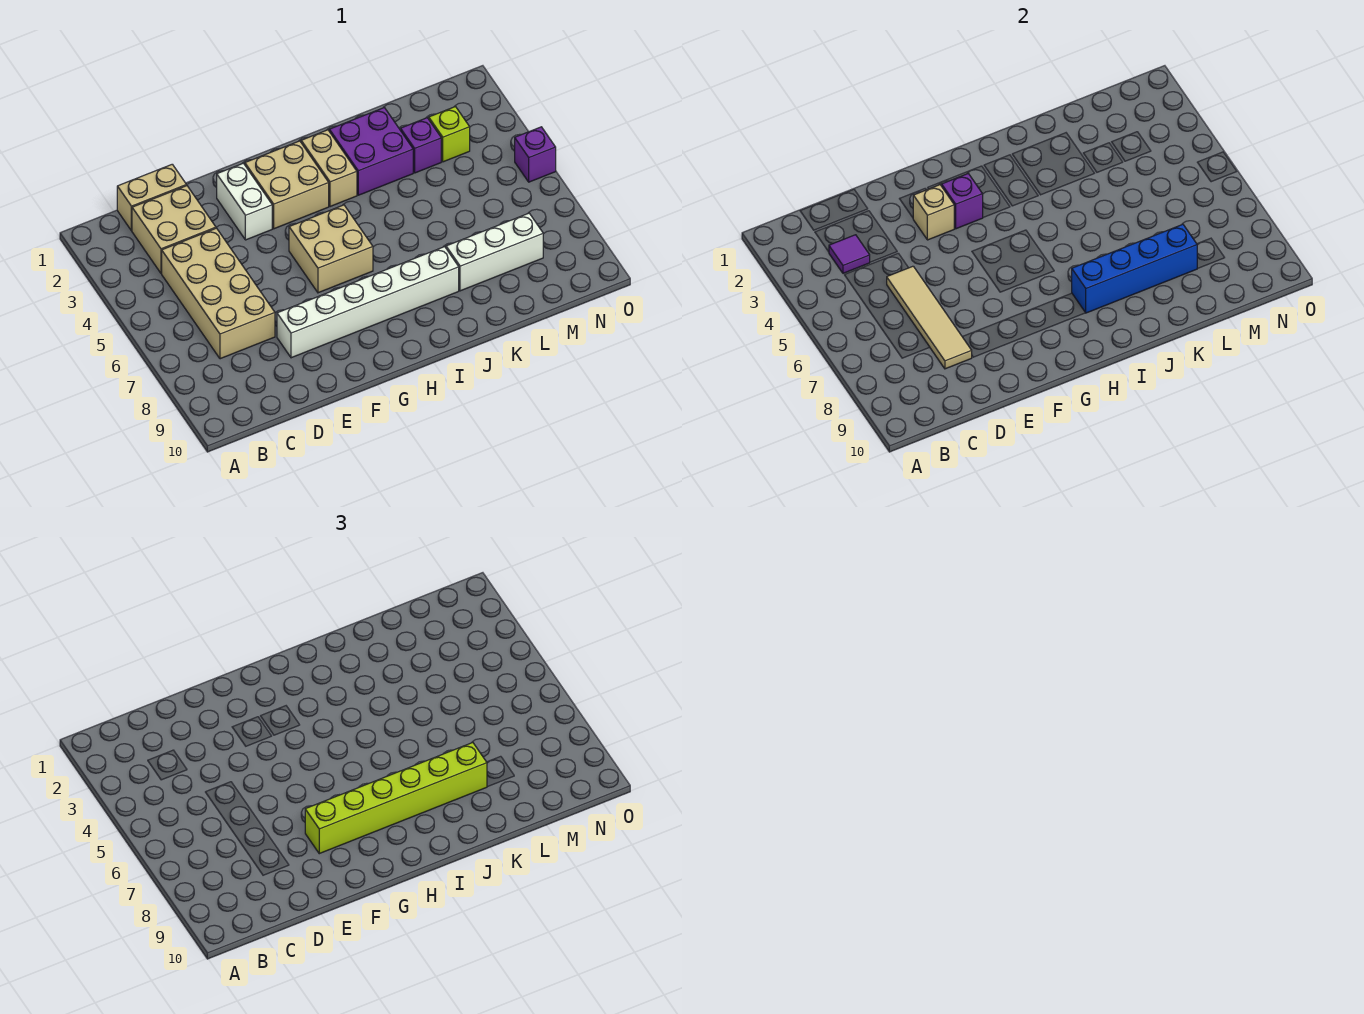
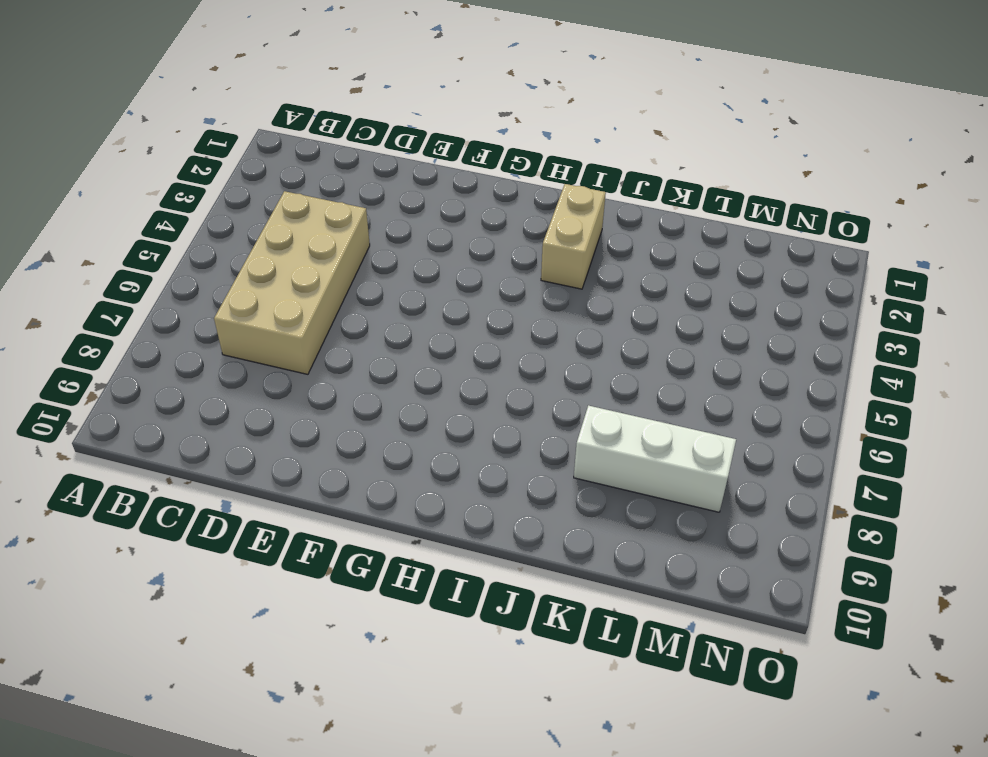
none -> tan 1x2 brick [117,164,186,231]
none -> tan 2x2 brick [132,186,216,273]
none -> white 1x6 brick [277,247,459,358]

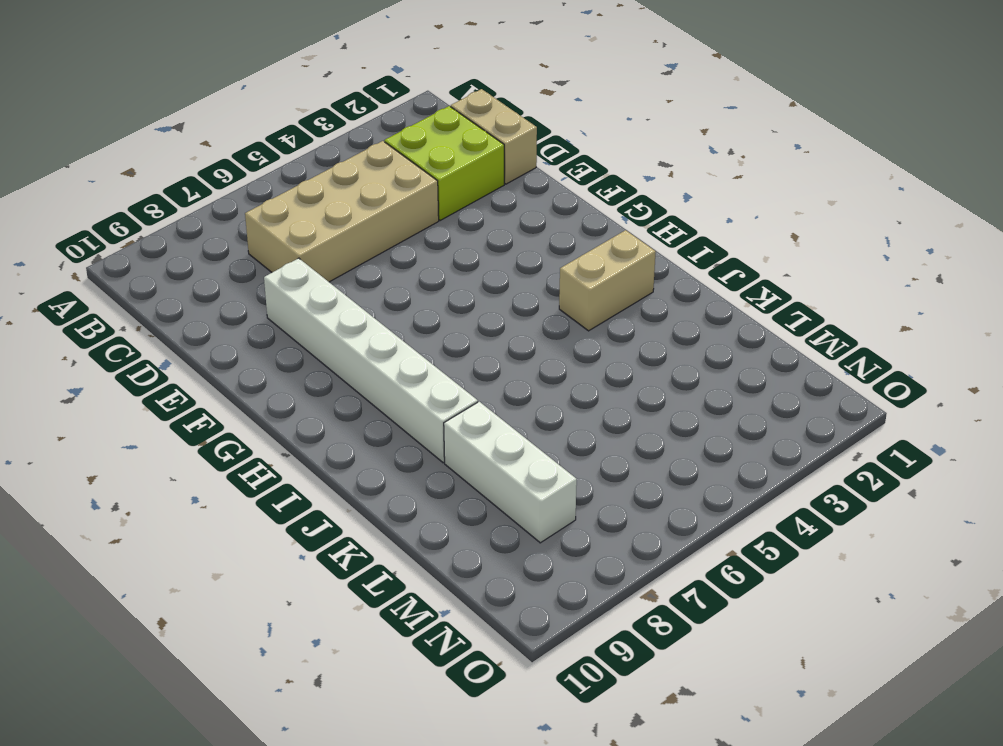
lime 2x2 brick [384,106,504,220] -> tan 2x2 brick [132,186,216,273]
none -> white 1x2 brick [217,163,272,240]
none -> tan 2x2 brick [245,141,329,229]
none -> tan 2x2 brick [289,205,373,293]

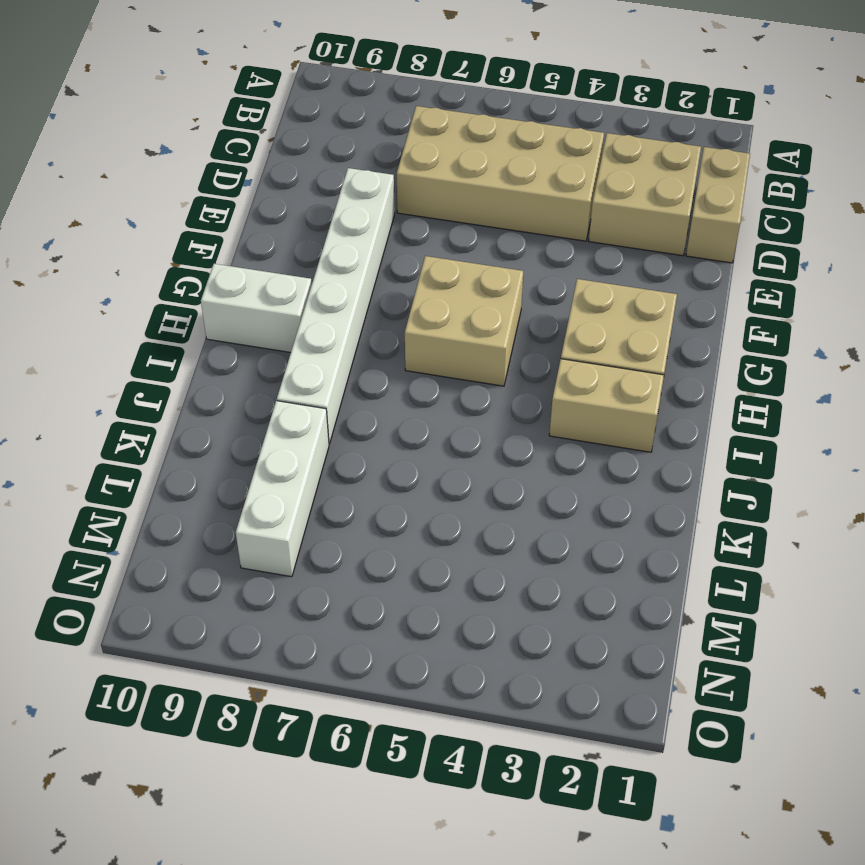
white 1x2 brick [201,264,312,353] -> white 1x2 brick moved to [217,163,272,240]
none -> purple 2x2 brick [329,108,413,195]
none -> purple 1x1 brick [401,118,441,173]
none -> lime 1x1 brick [429,107,470,162]

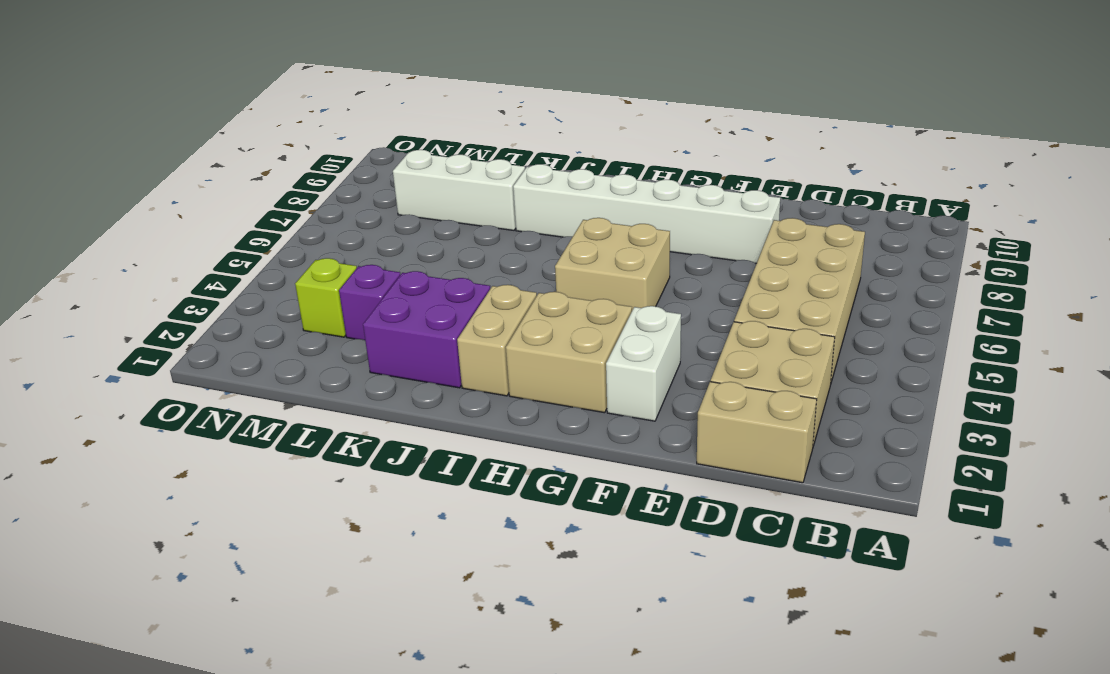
none -> purple 1x1 brick [515,127,556,182]
none -> purple 1x1 tile [829,235,870,273]
none -> tan 1x4 tile [887,266,972,369]

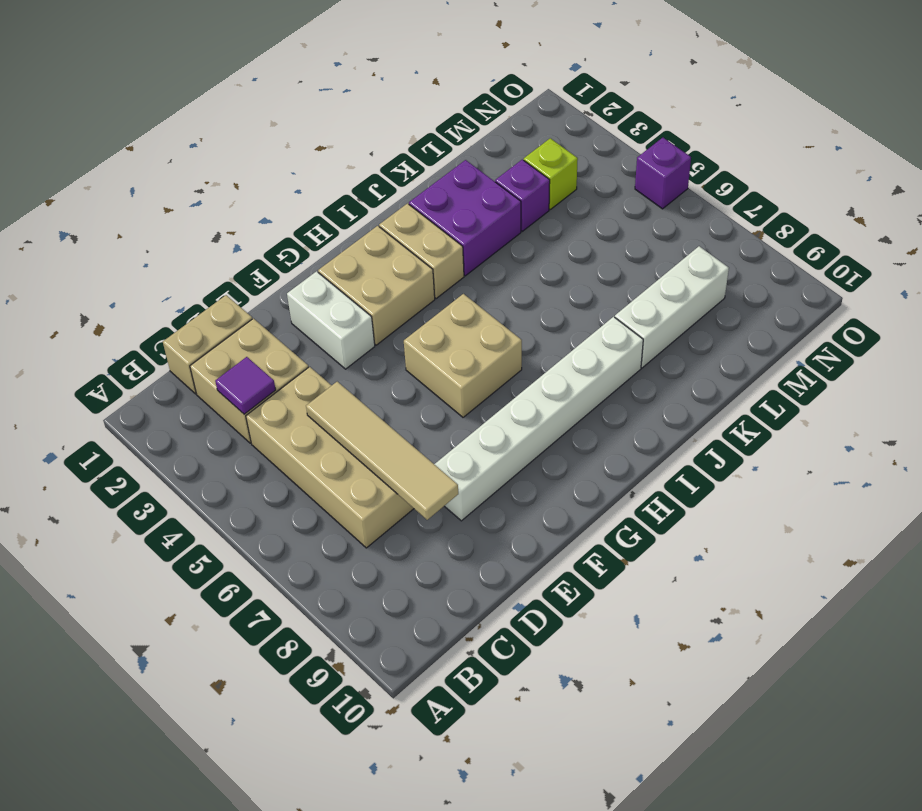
none -> tan 1x1 brick [913,185,954,240]
none -> purple 1x1 brick [942,174,983,229]
none -> blue 1x4 brick [1072,224,1198,313]

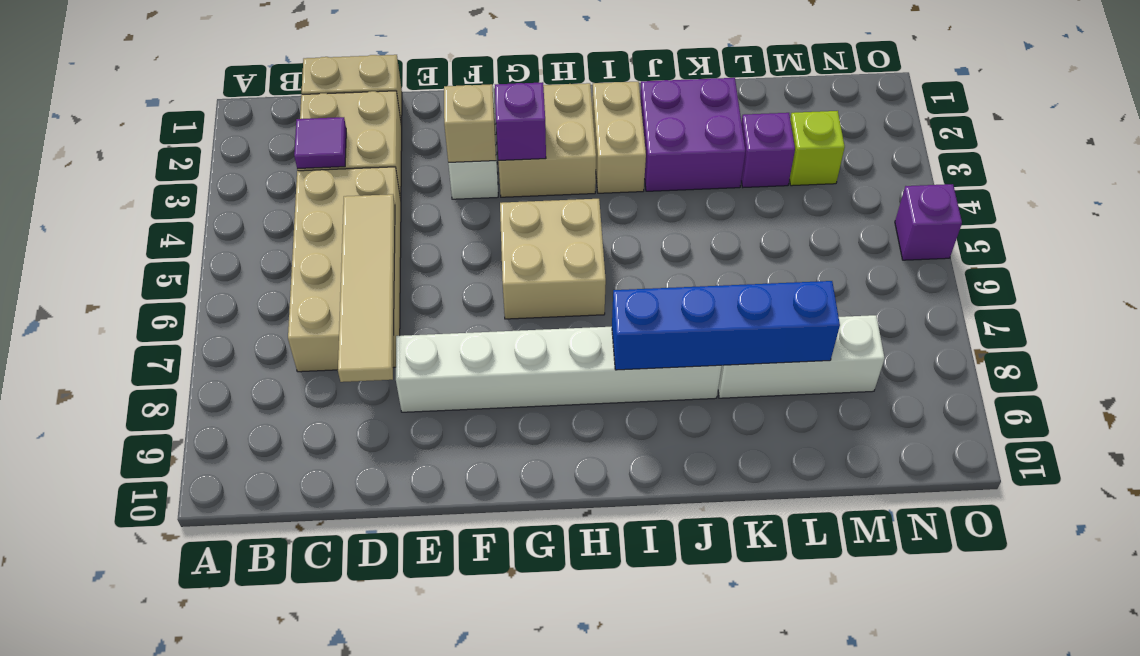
none -> lime 1x6 brick [305,743,487,854]

